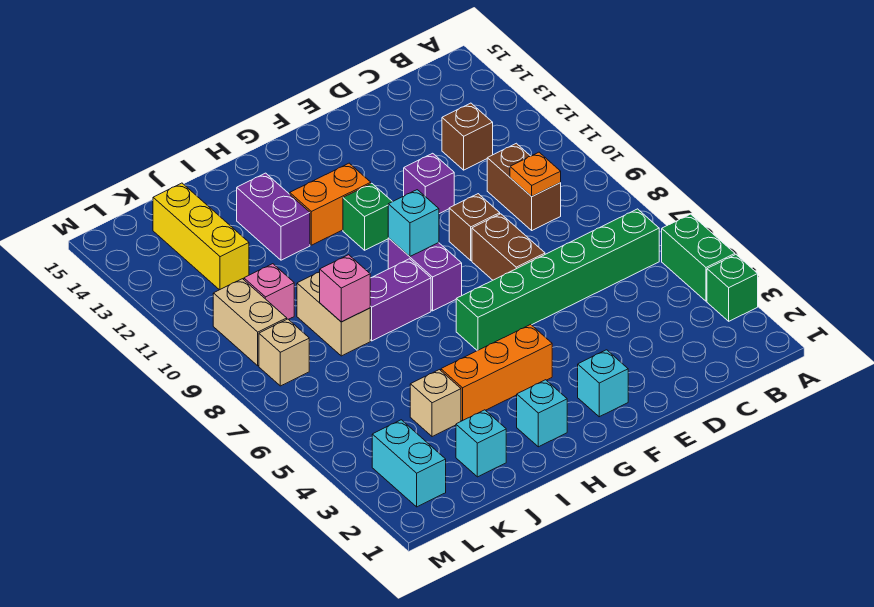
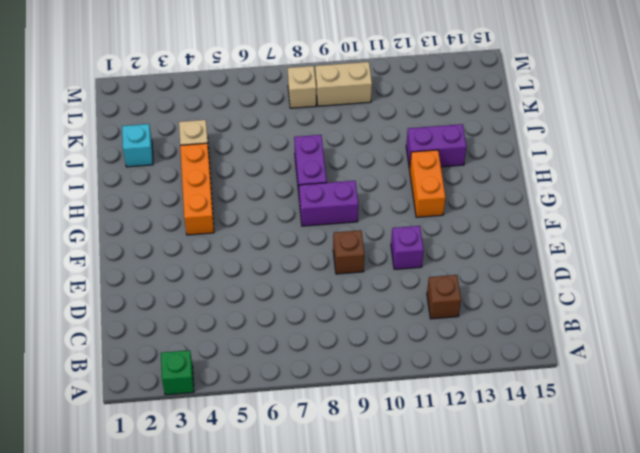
none -> green 1x2 brick [662,214,735,301]
none -> green 1x6 brick [456,209,659,351]
none -> brown 1x2 brick [487,143,561,230]

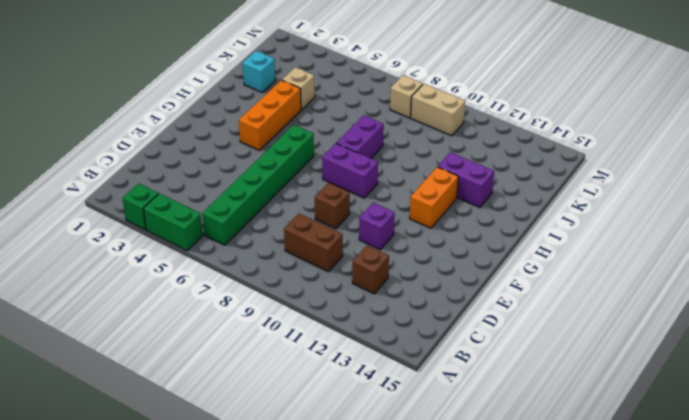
none -> brown 1x2 brick [472,214,545,280]
none -> cyan 1x1 brick [578,350,628,417]
none -> green 1x1 brick [343,183,392,250]

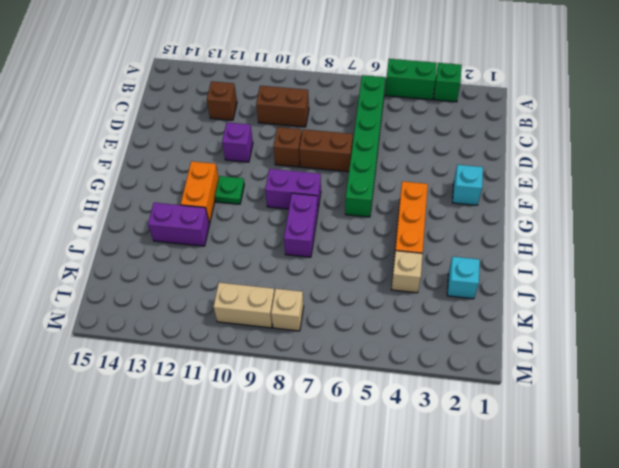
green 1x1 plate [215,176,244,204] -> green 1x1 brick [343,183,392,250]
none -> cyan 1x1 brick [517,380,567,447]
none -> tan 1x2 brick [297,272,370,356]
none -> pink 1x1 brick [244,264,294,319]

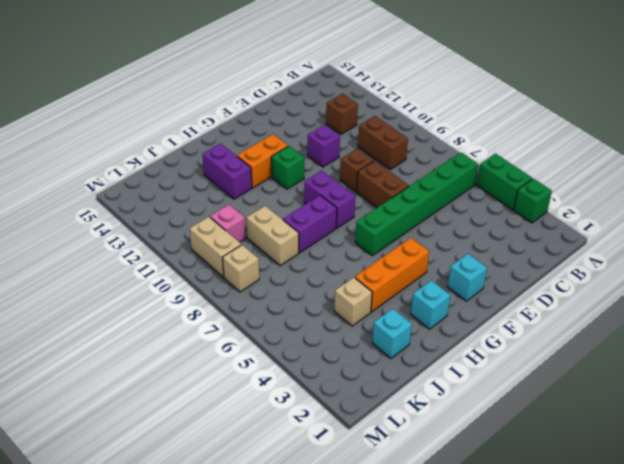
none -> yellow 1x3 brick [153,183,249,290]
none -> cyan 1x2 brick [372,420,446,507]
none -> orange 1x1 plate [510,152,561,196]

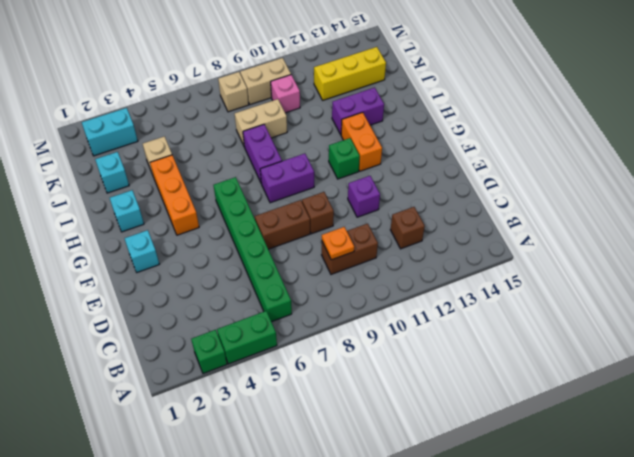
none -> cyan 1x1 brick [388,190,439,256]
none -> pink 1x1 brick [320,255,370,322]

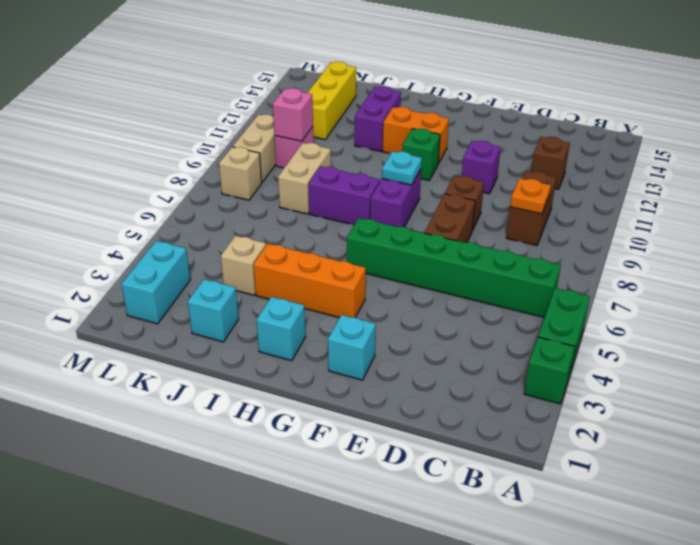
cyan 1x1 plate [382,151,422,185] -> cyan 1x1 brick [388,190,439,256]
pink 1x1 brick [273,88,313,141] -> pink 1x1 brick moved to [320,255,370,322]

